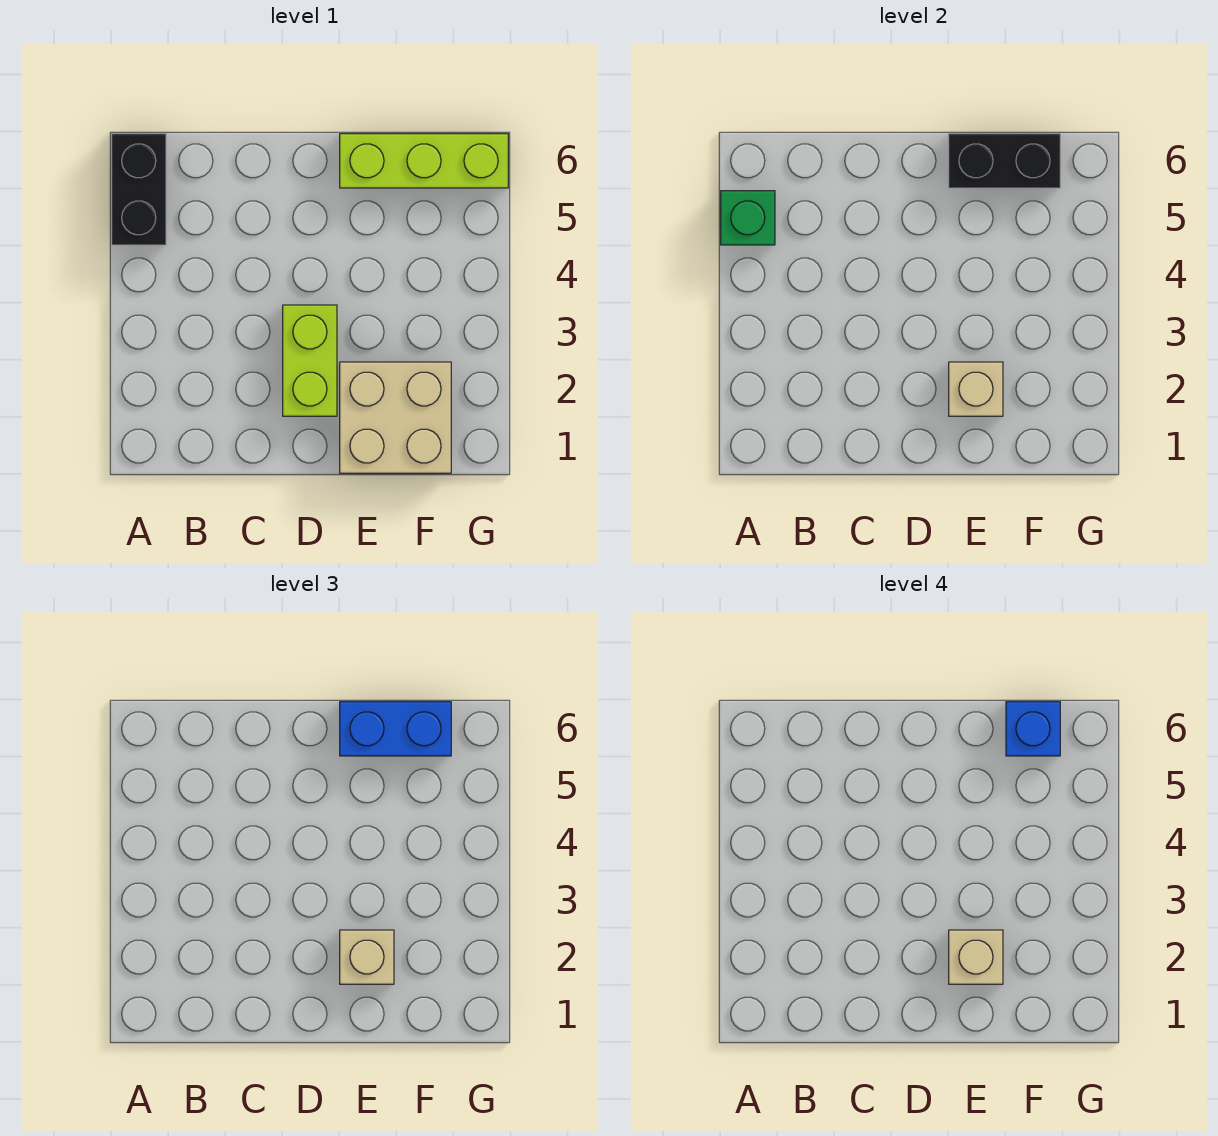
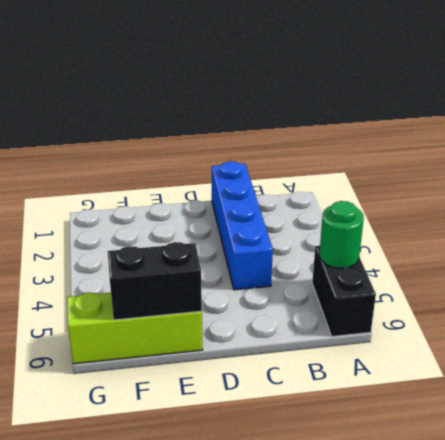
green 1x1 round brick [319,201,364,268] -> green 1x1 brick [721,191,775,245]
blue 1x4 brick [212,161,273,290] -> none
none -> lime 1x2 brick [283,305,337,416]
none -> tan 2x2 brick [340,362,451,473]

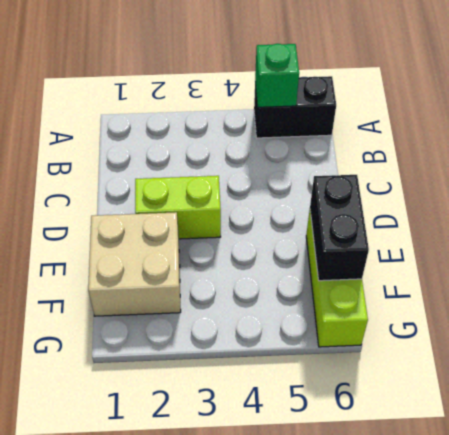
none -> tan 1x1 brick [949,362,1003,416]
none -> tan 1x1 brick [340,930,394,984]

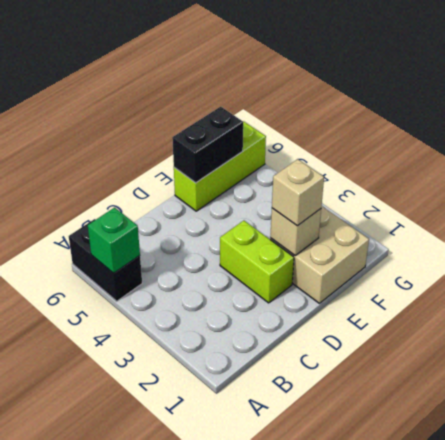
none -> blue 1x2 brick [340,702,451,756]
none -> tan 1x1 brick [949,930,1003,984]

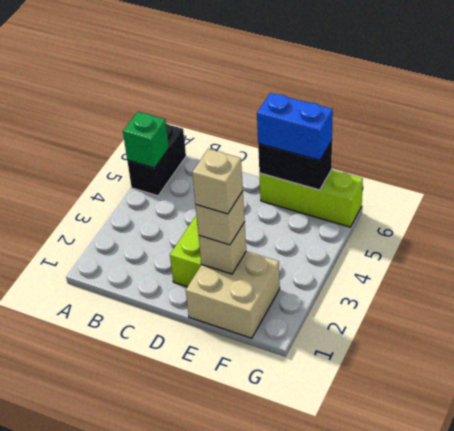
none -> blue 1x1 brick [1006,702,1060,756]

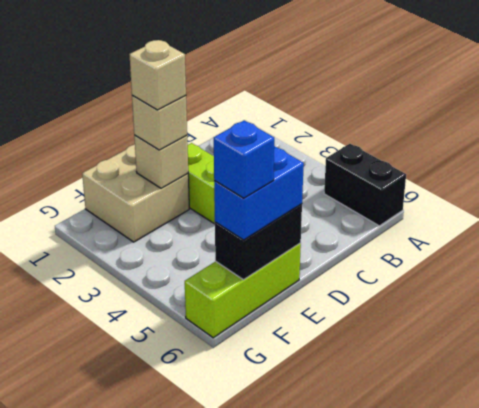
none -> green 1x1 brick [721,191,775,245]

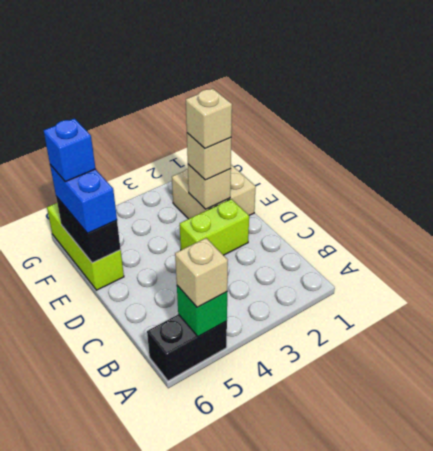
tan 1x1 brick [175,238,228,307] -> none

